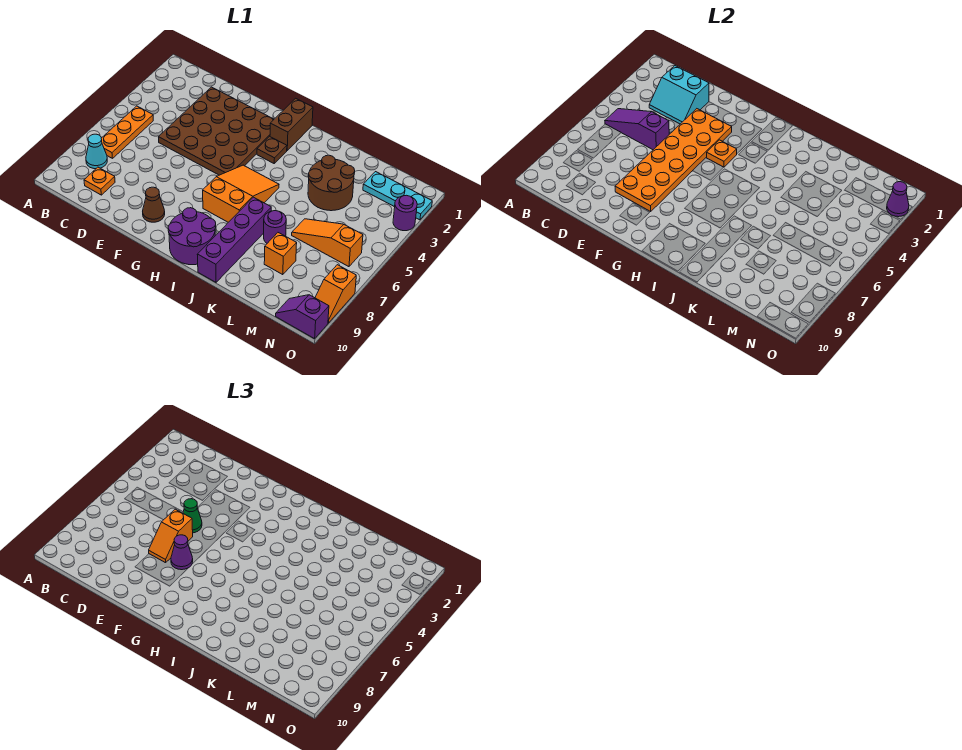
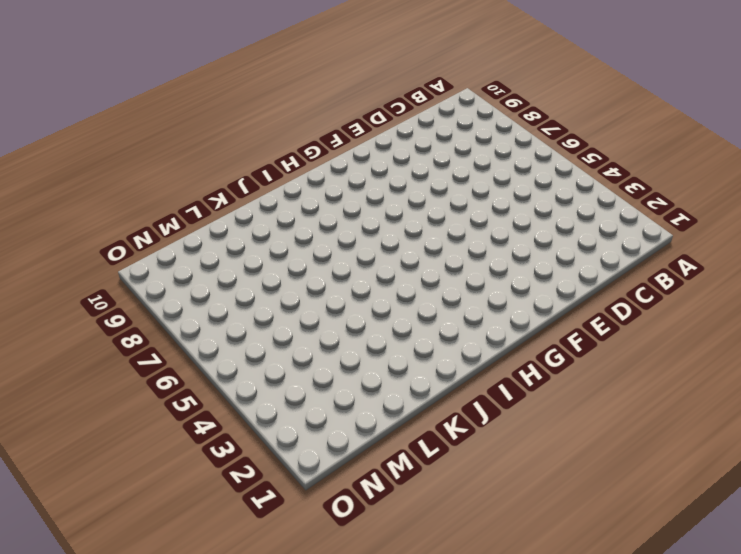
none -> orange 1x3 plate [101,106,153,158]
none -> cyan 1x1 cone [86,134,107,169]
none -> orange 1x1 plate [84,167,115,195]

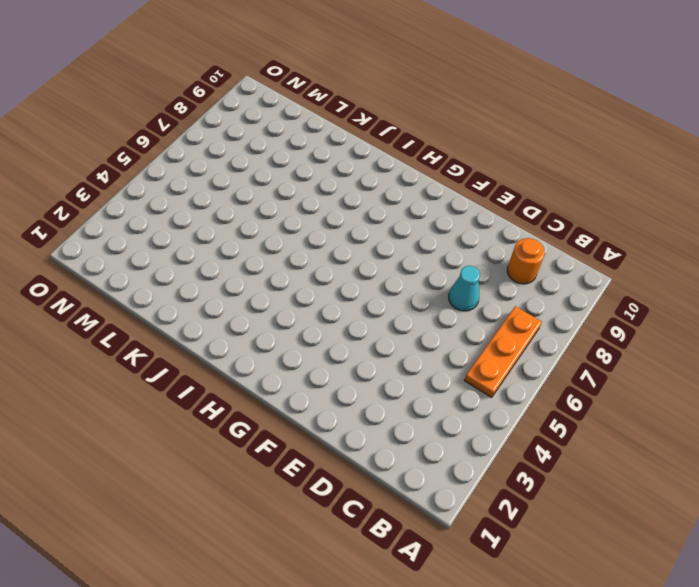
orange 1x1 round brick [507,238,545,284] -> orange 1x1 plate [84,167,115,195]
cyan 1x1 cone [449,266,480,311] -> cyan 1x1 cone moved to [86,134,107,169]
none -> brown 4x4 plate [159,87,274,175]
none -> brown 1x1 cone [143,187,165,222]
none -> brown 1x2 brick [270,98,313,150]

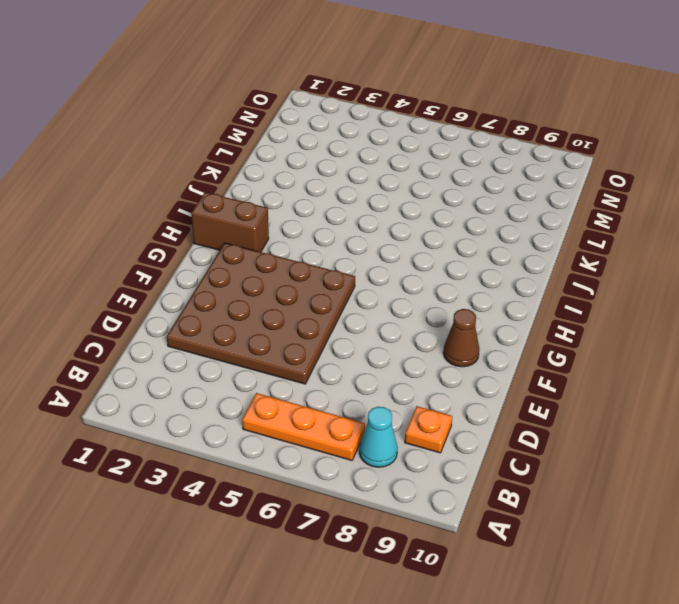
none -> brown 1x1 plate [257,136,287,163]
none -> orange 2x3 slope [203,165,279,222]
none -> purple 2x2 round brick [168,208,216,265]

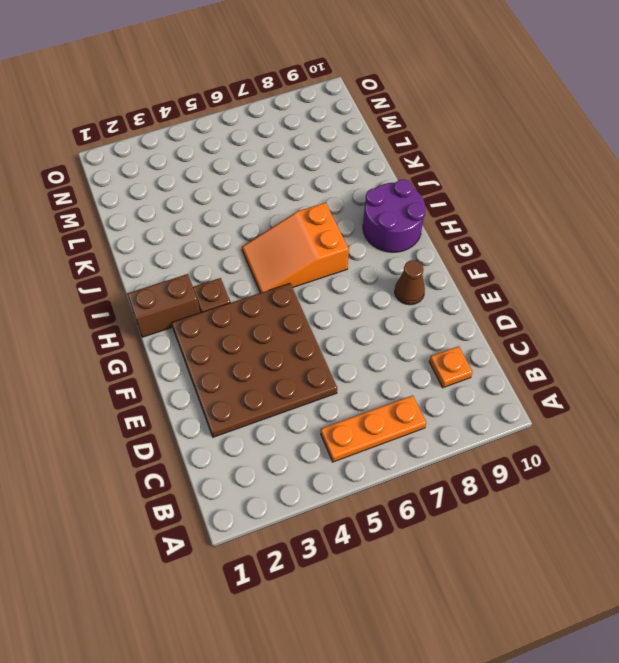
none -> cyan 1x1 cone [86,134,107,169]
none -> purple 1x4 brick [197,197,271,282]
none -> brown 2x2 round brick [308,155,355,211]

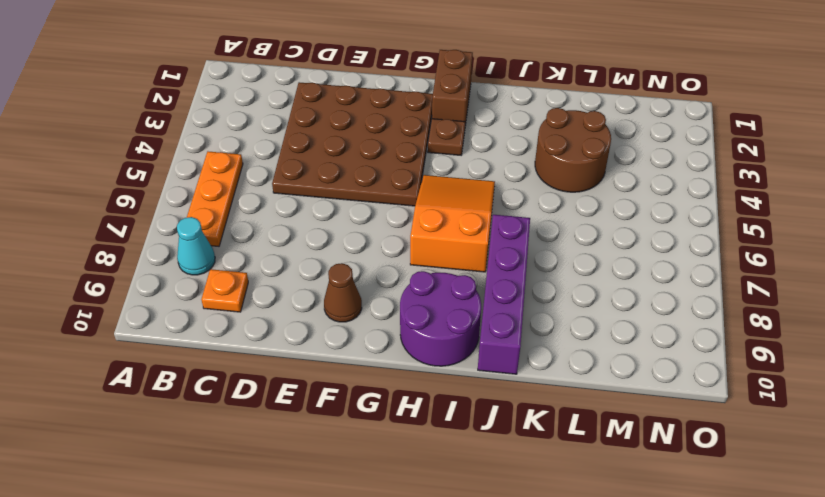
none -> purple 1x1 round brick [264,211,286,243]
none -> orange 1x3 slope [292,219,363,267]
none -> orange 1x1 brick [264,233,297,275]

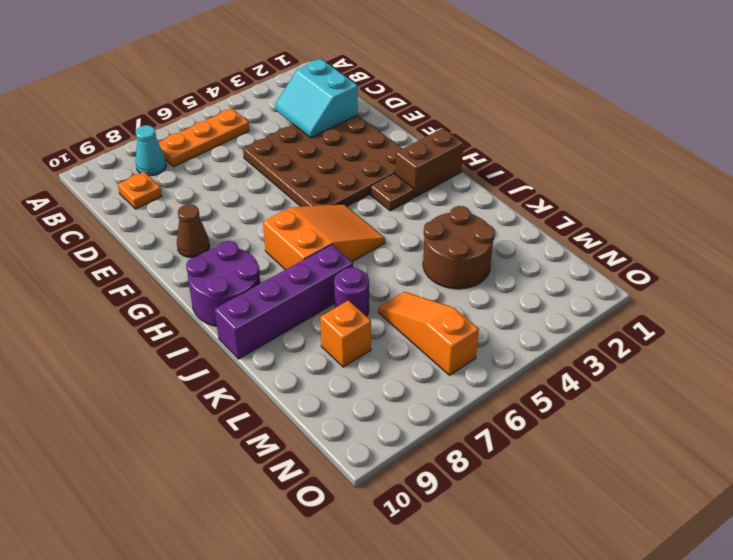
none -> cyan 1x3 plate [363,172,432,220]
none -> purple 1x2 slope [276,295,329,339]
none -> purple 1x1 round brick [393,195,417,231]

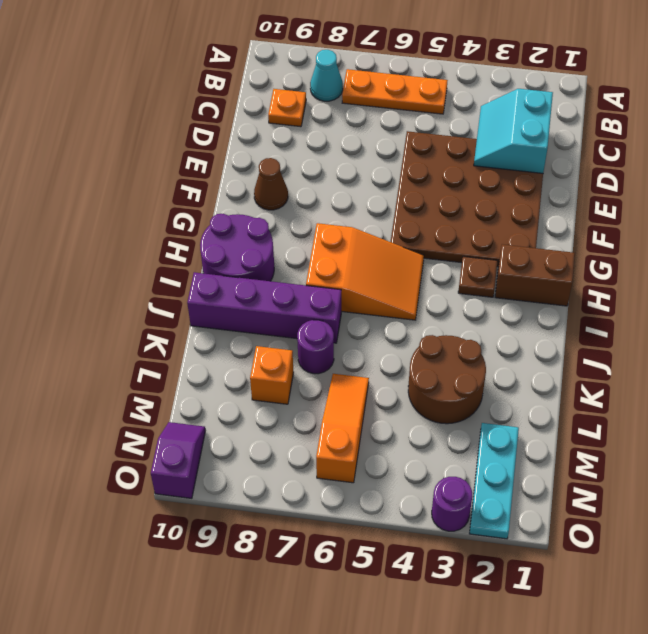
none -> orange 1x2 slope [315,265,356,323]
none -> purple 1x3 slope [605,109,669,150]
none -> orange 2x6 plate [615,109,732,211]

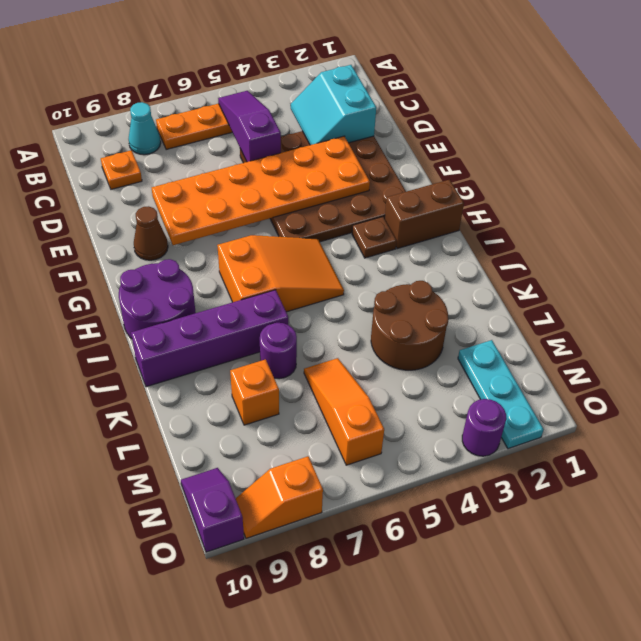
none -> orange 1x1 plate [707,140,737,167]
none -> purple 1x1 cone [887,182,909,217]
none -> green 1x1 cone [183,499,202,533]

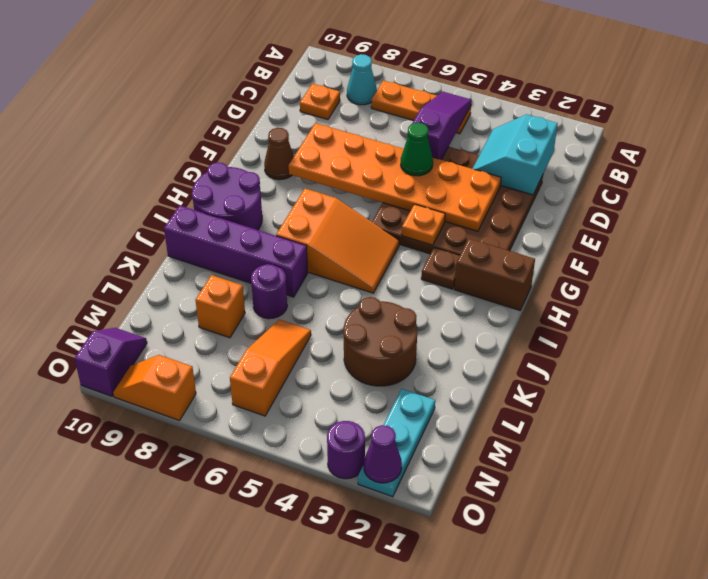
none -> orange 1x2 slope [149,509,193,563]
none -> purple 1x1 cone [171,535,193,570]

